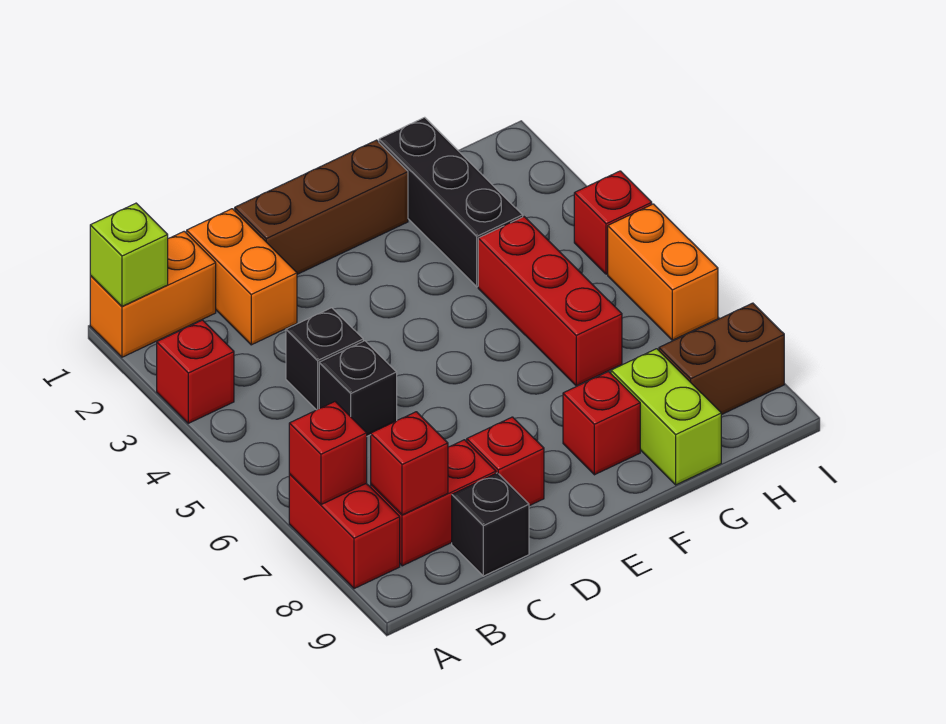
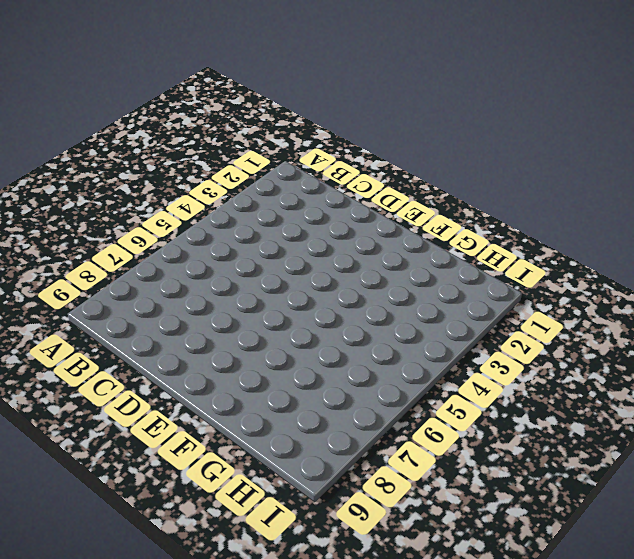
none -> orange 1x2 brick [90,231,216,357]
none -> red 1x1 brick [157,320,234,423]
none -> red 1x2 brick [289,474,400,589]

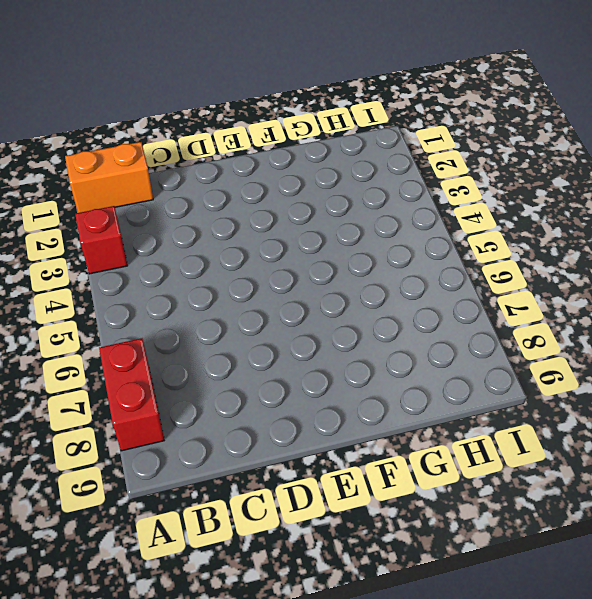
none -> red 1x2 brick [371,440,496,566]
none -> orange 1x2 brick [187,209,297,345]
none -> black 1x1 brick [286,308,363,410]

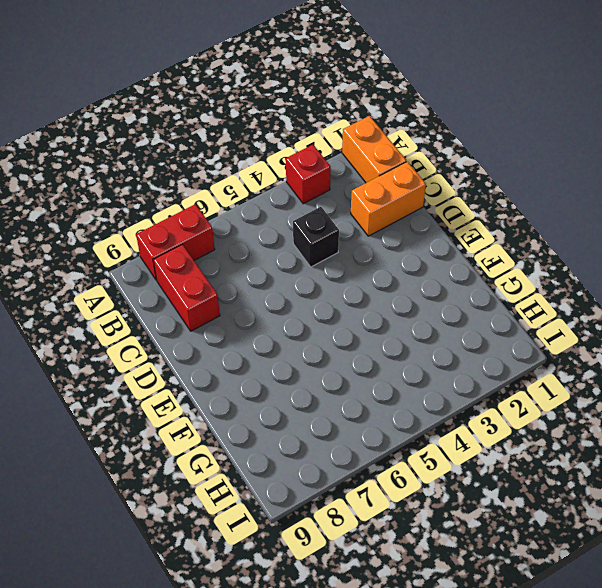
none -> black 1x1 brick [319,341,397,436]
none -> black 1x1 brick [452,473,529,576]
none -> brown 1x3 brick [235,140,408,274]

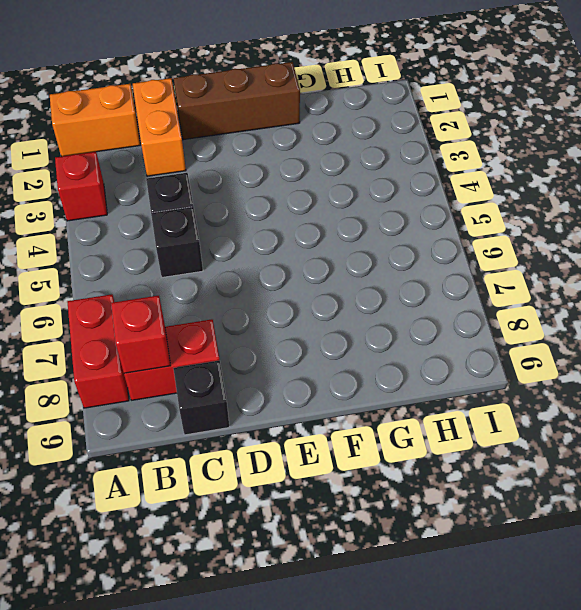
none -> red 1x1 brick [466,417,544,506]
none -> red 1x1 brick [563,372,640,475]
none -> black 1x3 brick [379,117,523,287]

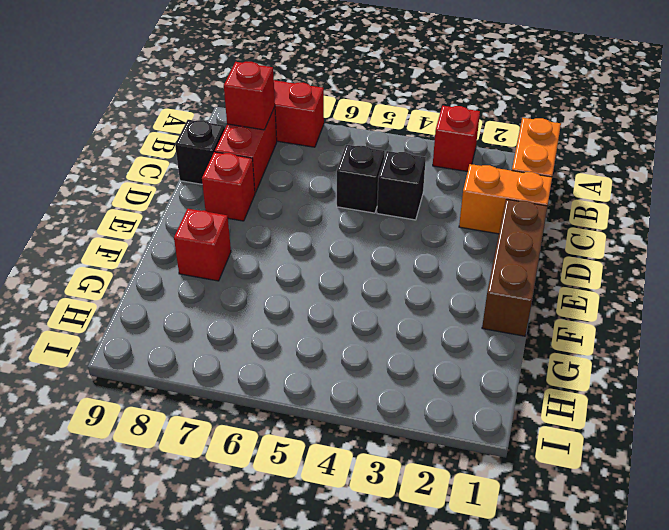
none -> black 1x3 brick [379,117,523,287]
none -> red 1x3 brick [478,217,622,386]
none -> lime 1x2 brick [611,349,721,485]

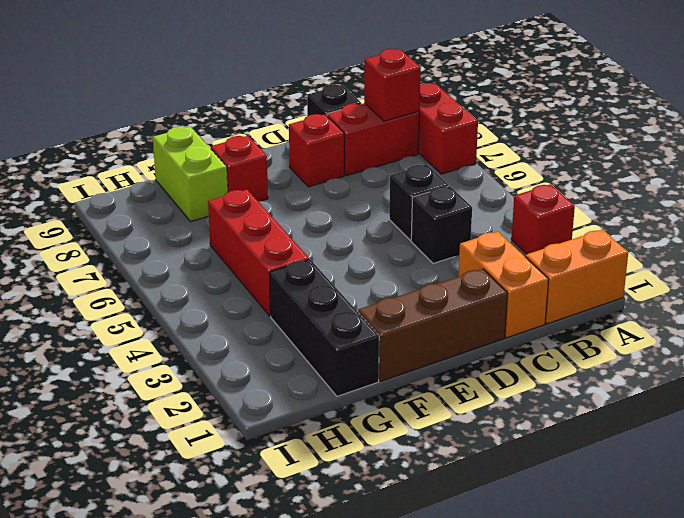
none -> brown 1x2 brick [659,303,784,415]
none -> red 1x1 brick [574,171,652,274]
none -> orange 1x2 brick [608,204,718,340]

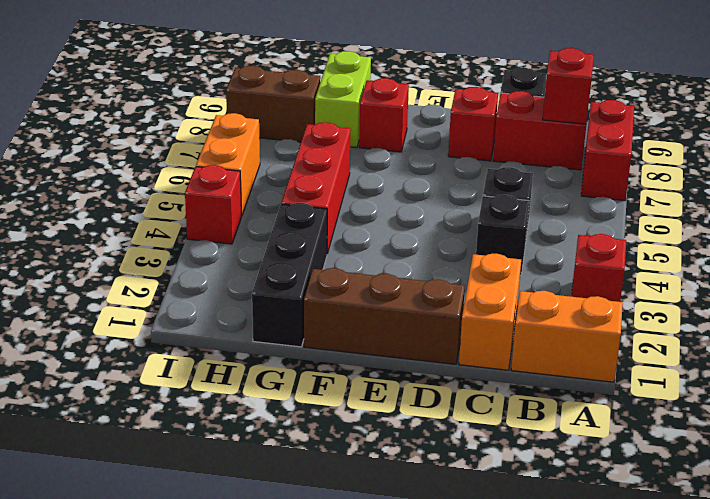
none -> lime 1x1 brick [90,203,168,306]
none -> red 1x1 brick [289,402,367,505]

